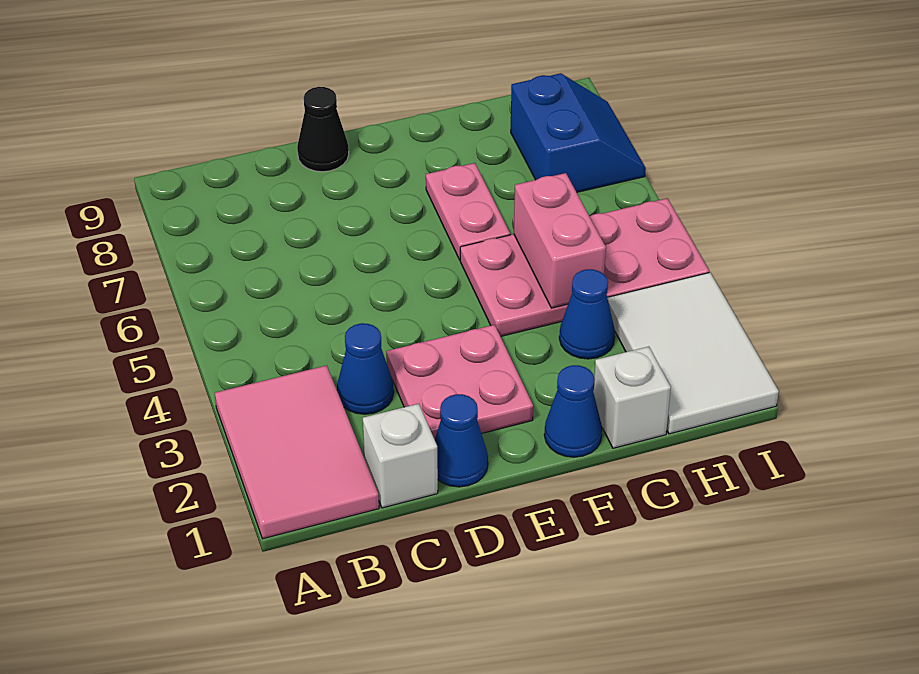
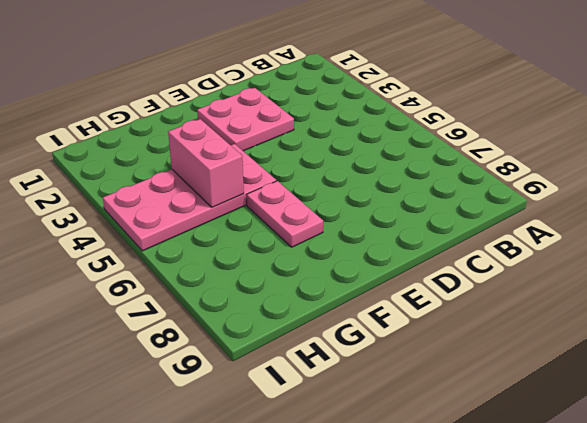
none -> pink 2x3 tile [215,365,379,539]
none -> white 1x1 brick [363,404,438,508]
none -> blue 1x1 cone [337,323,394,414]

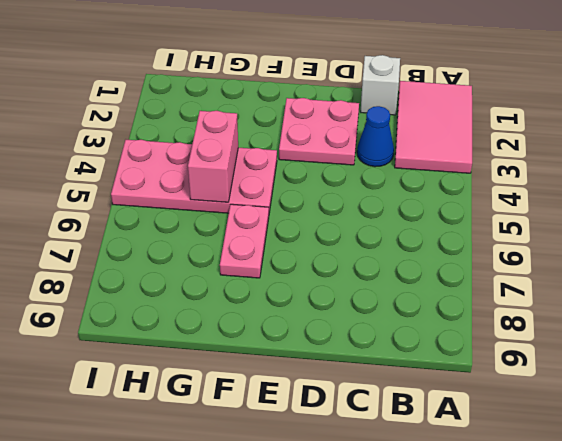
none -> blue 1x1 cone [435,394,488,487]
none -> black 1x1 cone [297,87,349,172]
none -> blue 1x1 cone [544,365,602,457]

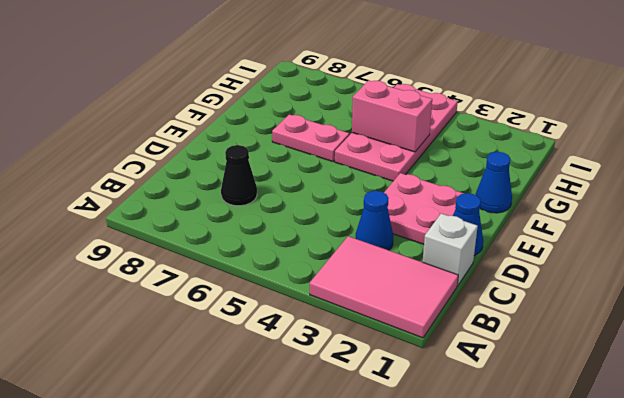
black 1x1 cone [221,145,257,206] -> black 1x1 cone moved to [297,87,349,172]
none -> white 1x1 brick [593,347,671,448]
none -> blue 1x1 cone [559,269,615,359]
none -> white 2x3 tile [607,273,779,434]

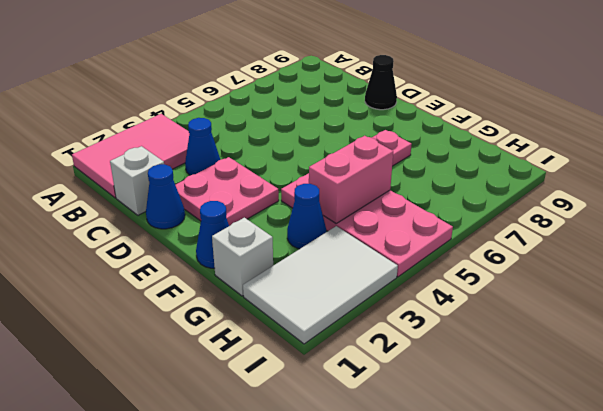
none -> blue 2x2 slope [511,73,646,192]

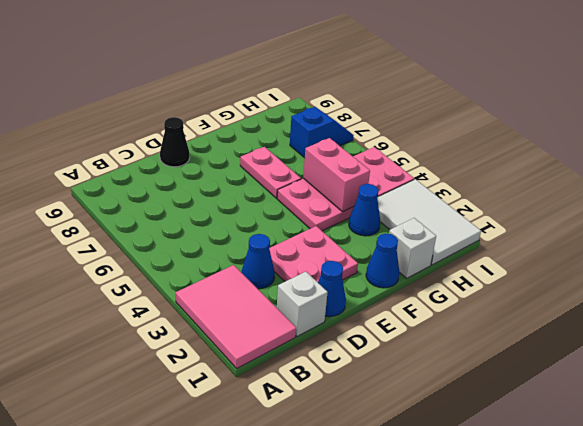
blue 1x2 slope [290,107,354,158] -> blue 2x2 slope [511,73,646,192]

